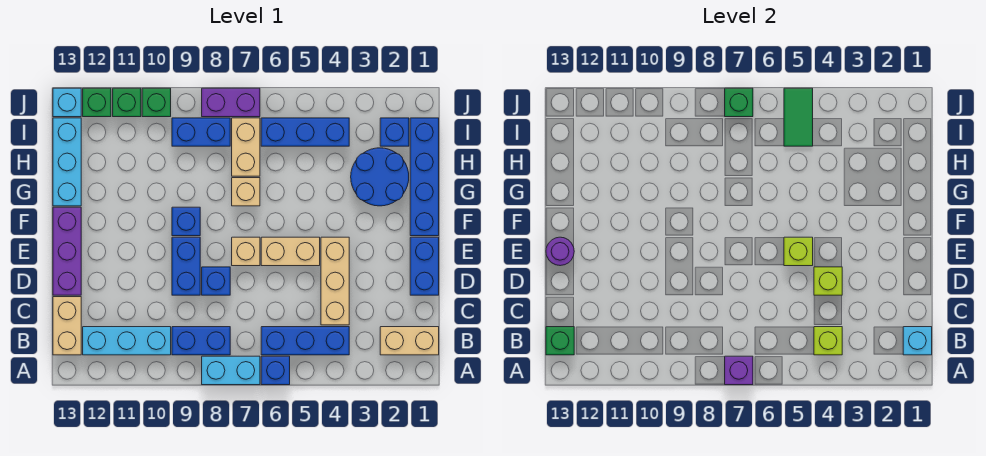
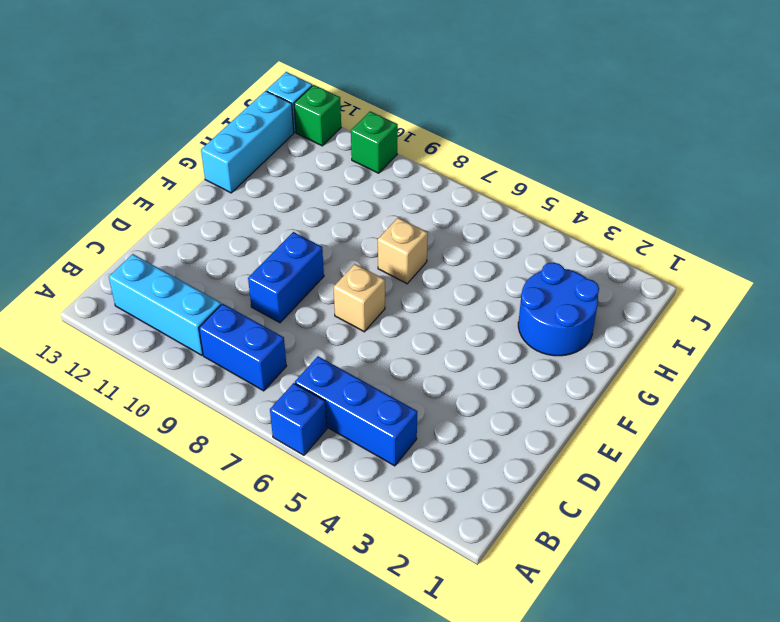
none -> cyan 1x2 brick [202,356,260,385]
none -> tan 1x2 brick [380,327,439,355]
none -> tan 1x2 brick [53,297,81,355]
none -> tan 1x3 brick [321,237,349,325]

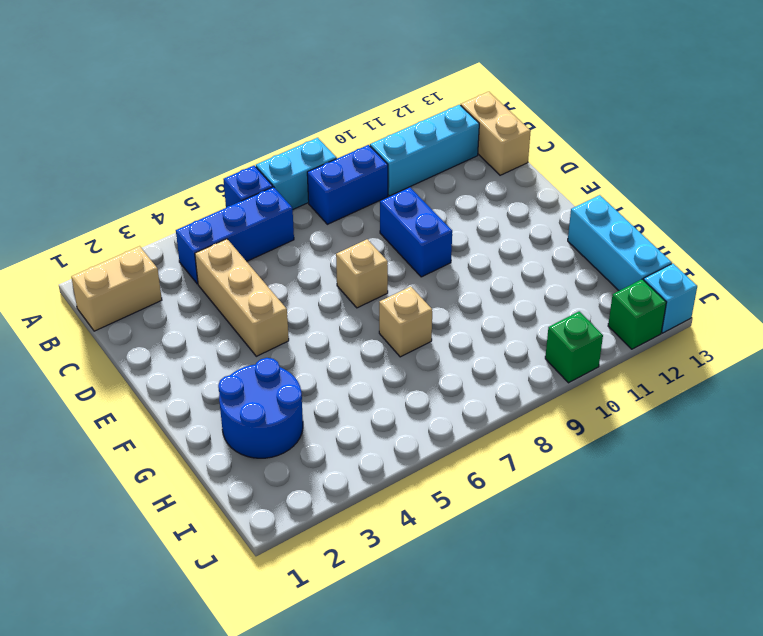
none -> blue 1x2 brick [410,237,439,295]
none -> blue 1x1 brick [202,267,230,295]
none -> purple 1x3 brick [53,207,81,295]
none -> tan 1x2 brick [261,237,320,266]

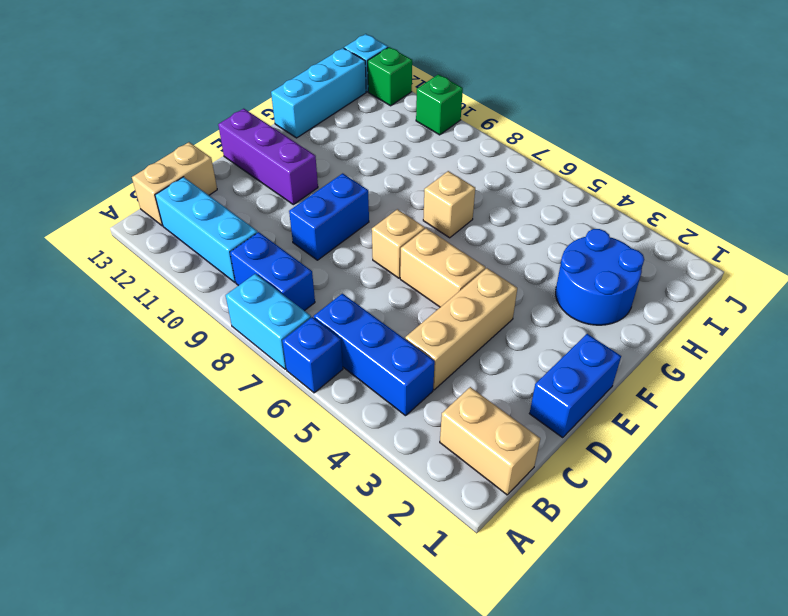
purple 1x3 brick [218,109,318,205] -> purple 1x3 brick turned to [53,207,81,295]
none -> blue 1x1 brick [202,267,230,295]
none -> blue 1x4 brick [410,118,439,236]
none -> blue 1x1 brick [172,207,200,236]
none -> tan 1x2 brick [232,118,260,176]

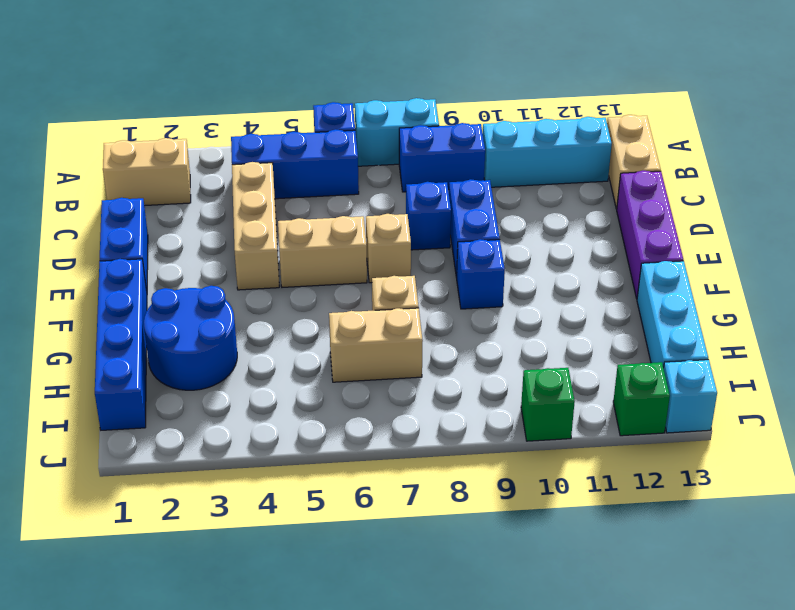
tan 1x2 brick [329,308,423,382] -> tan 1x2 brick turned to [232,118,260,176]
none -> blue 1x1 brick [380,118,409,146]
none -> blue 1x3 brick [261,118,349,146]
none -> blue 1x2 brick [172,118,230,146]
none -> purple 1x2 brick [202,88,260,117]

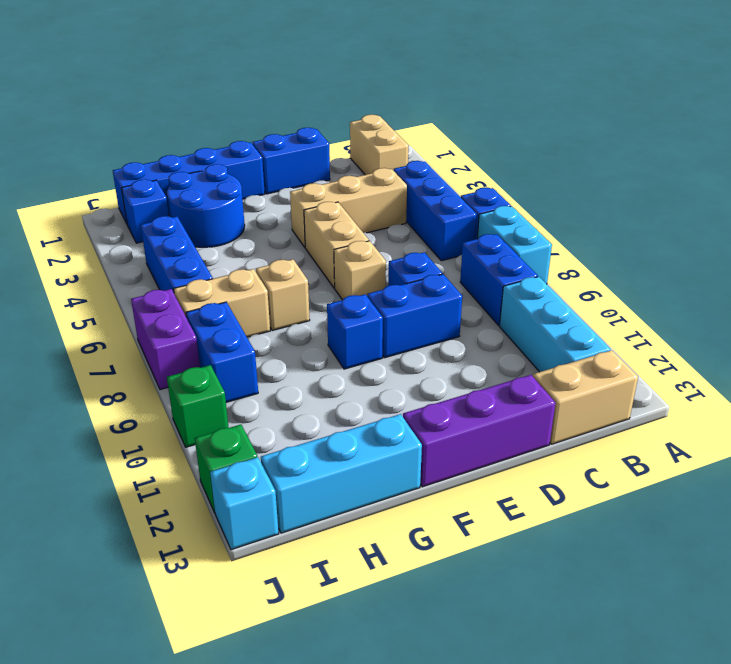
none -> green 1x1 brick [113,88,141,117]
none -> purple 1x1 brick [725,356,753,385]
none -> cyan 1x1 brick [903,327,932,355]
none -> lime 1x1 brick [814,327,842,355]

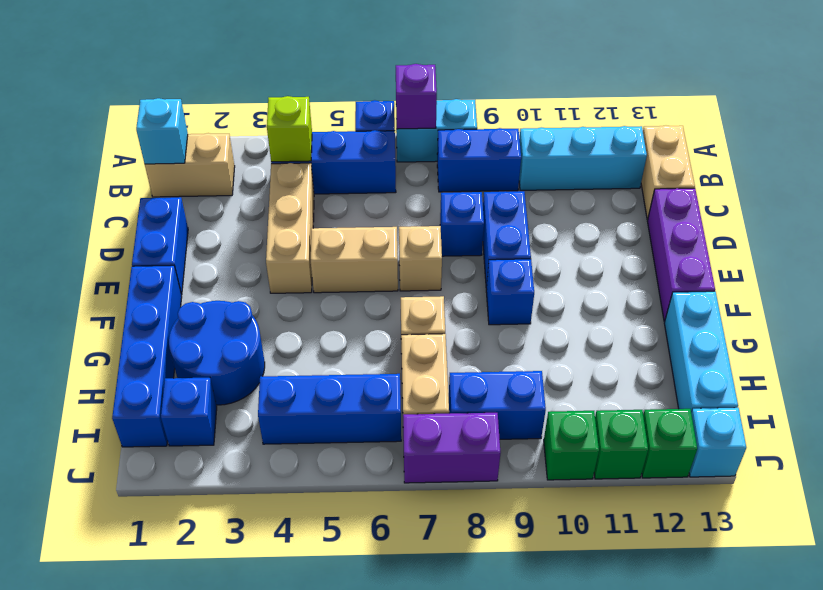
none -> green 1x1 brick [546,327,574,355]
none -> lime 1x1 brick [814,267,842,295]
none -> lime 1x1 brick [784,237,813,266]
none -> purple 1x1 round brick [546,237,574,266]

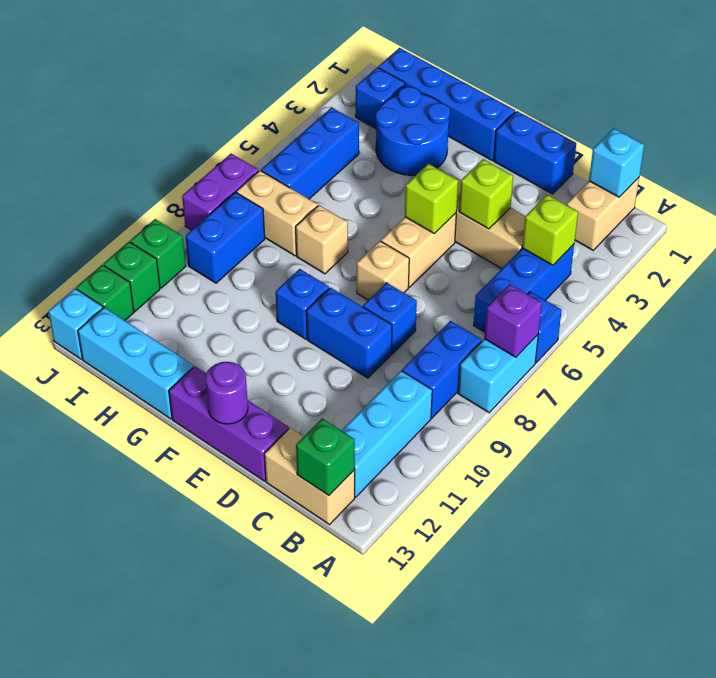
none -> green 1x2 tile [784,88,813,146]
none -> green 1x1 brick [725,88,753,117]

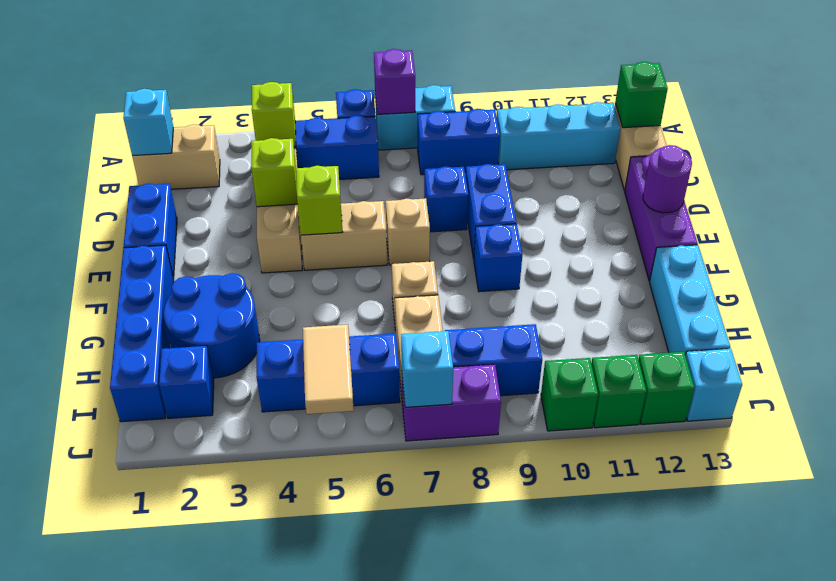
tan 1x2 tile [303,325,354,414] -> green 1x2 tile [784,88,813,146]
cyan 1x1 brick [401,331,453,407] -> green 1x1 brick [725,88,753,117]

